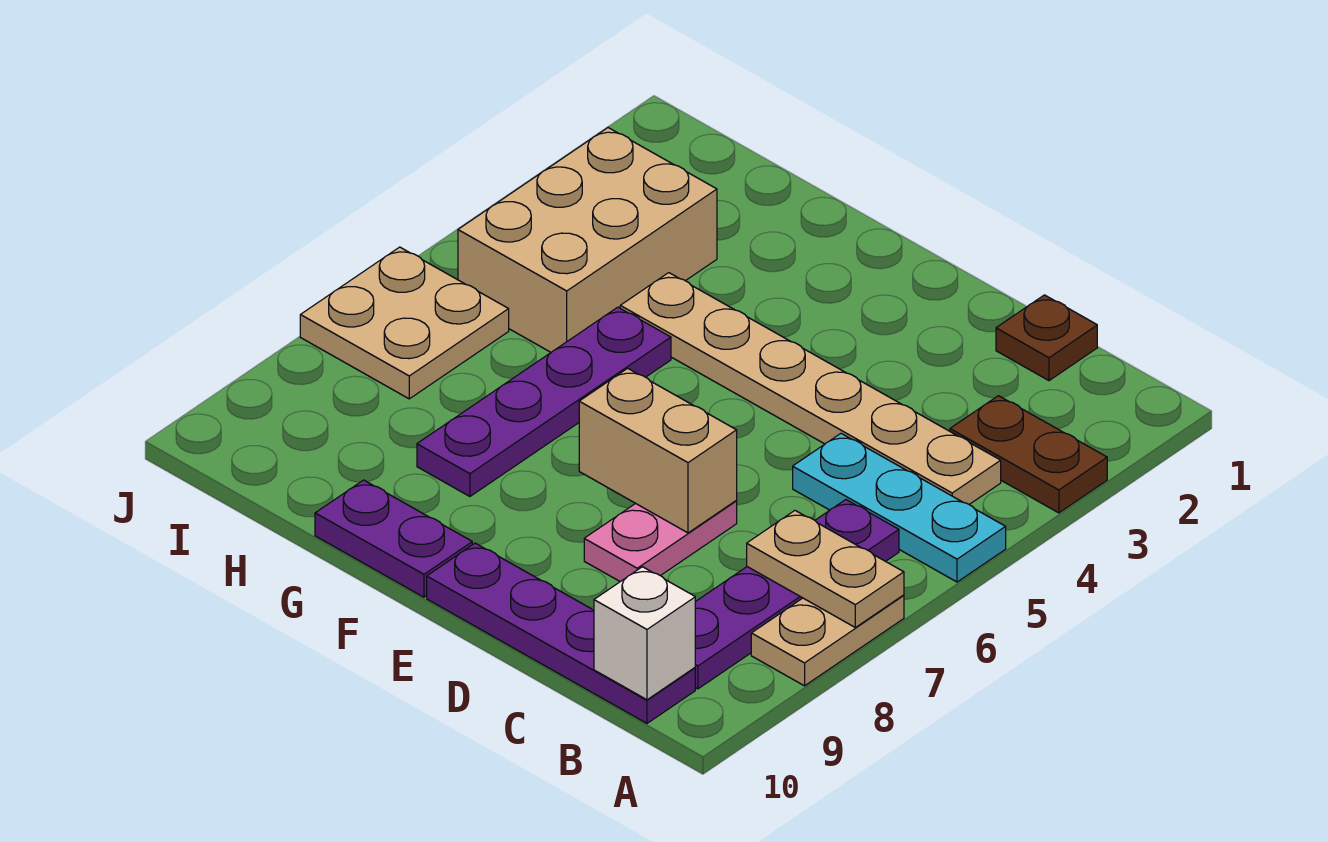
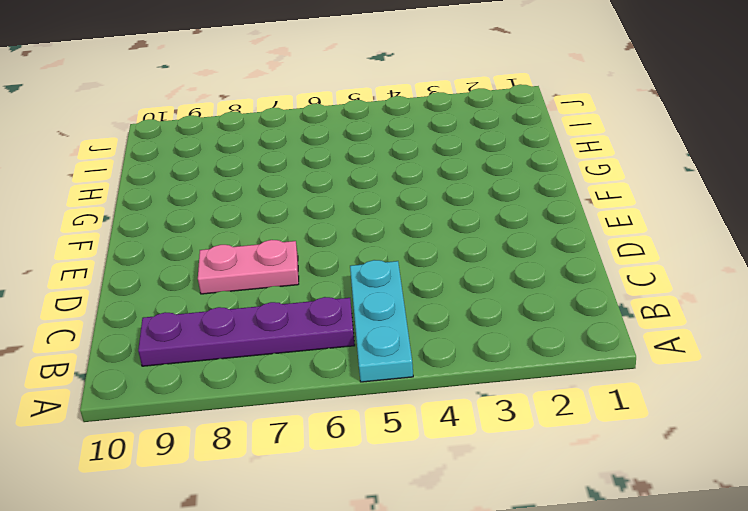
none -> brown 1x2 plate [950,396,1107,513]
none -> tan 1x2 plate [751,595,904,686]
none -> tan 1x6 plate [620,273,1001,504]

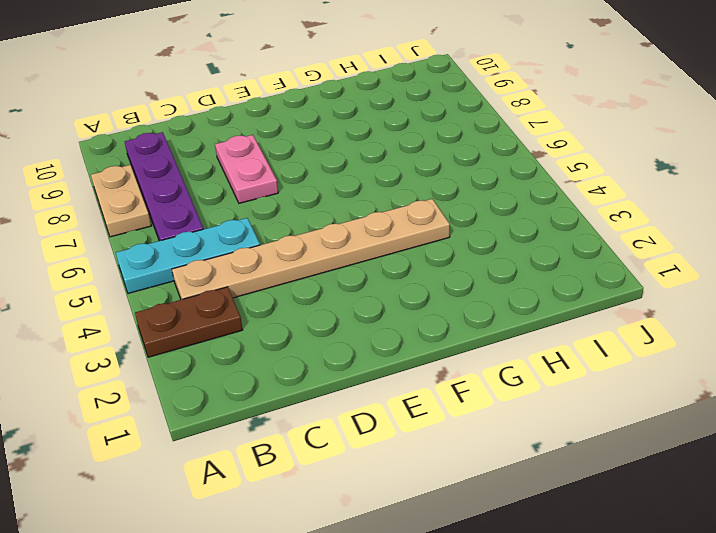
none -> purple 1x4 plate [427,543,695,723]
none -> brown 1x1 plate [996,295,1097,381]
none -> purple 1x2 plate [315,480,472,597]

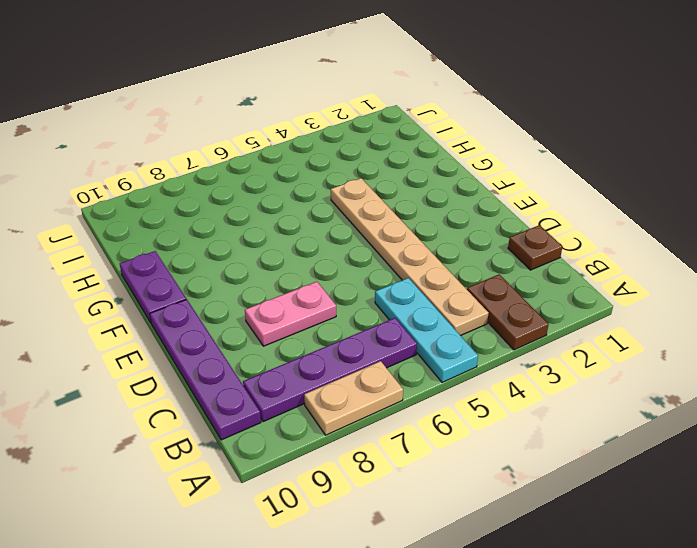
none -> purple 1x4 plate [417,307,671,496]
none -> tan 2x3 brick [458,128,717,352]
none -> tan 2x2 plate [300,247,509,399]

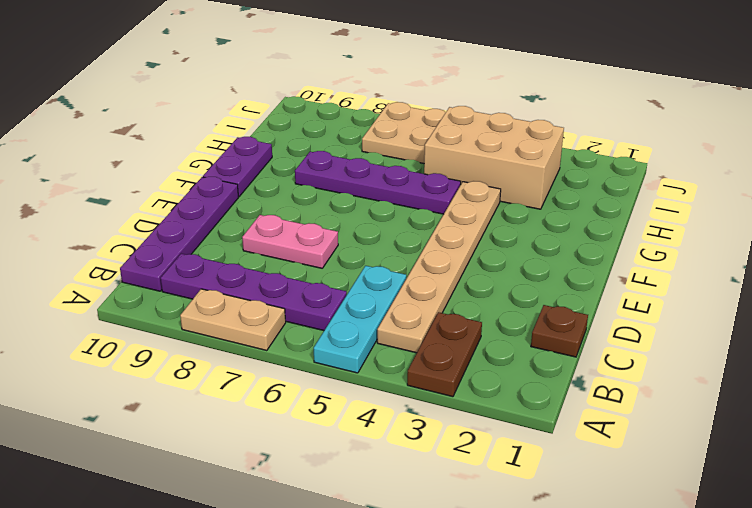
none -> tan 1x2 plate [747,511,904,627]
none -> white 1x1 brick [594,567,695,700]
none -> tan 1x2 brick [579,368,737,533]

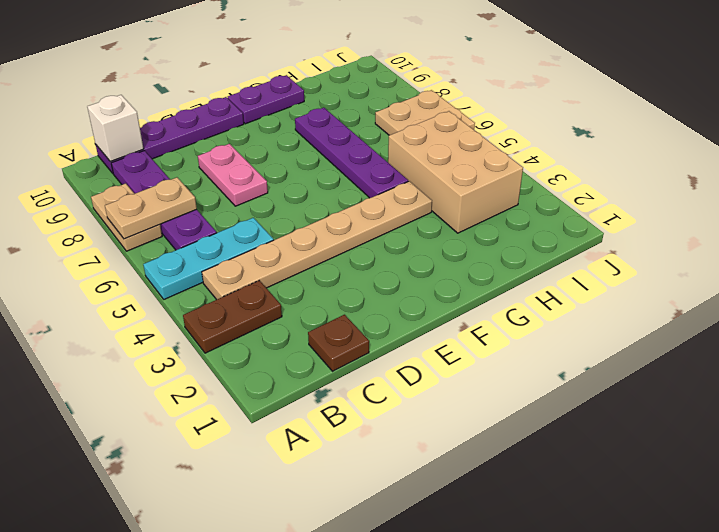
none -> tan 1x2 brick [579,368,737,533]

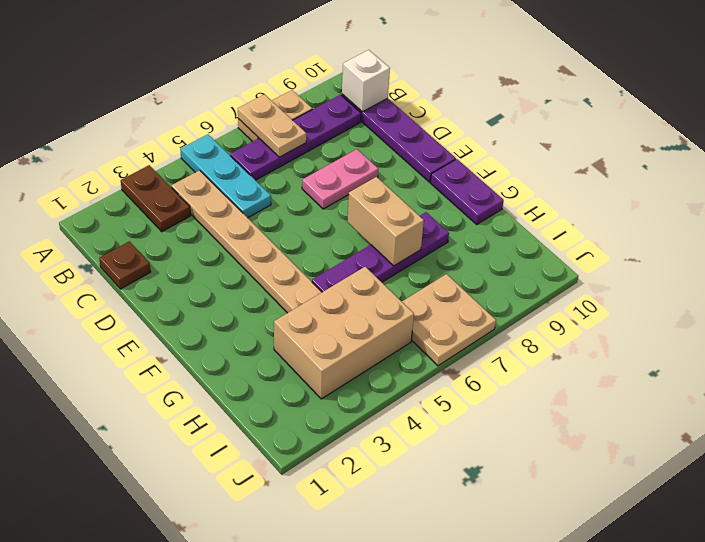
tan 1x2 brick [348,177,424,266] -> tan 1x2 brick moved to [579,368,737,533]

